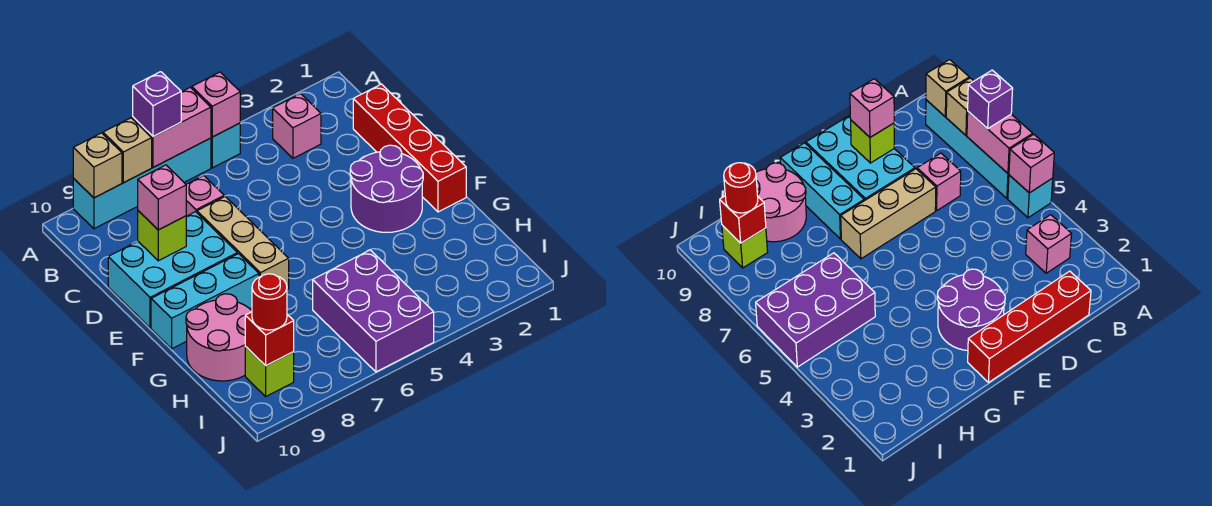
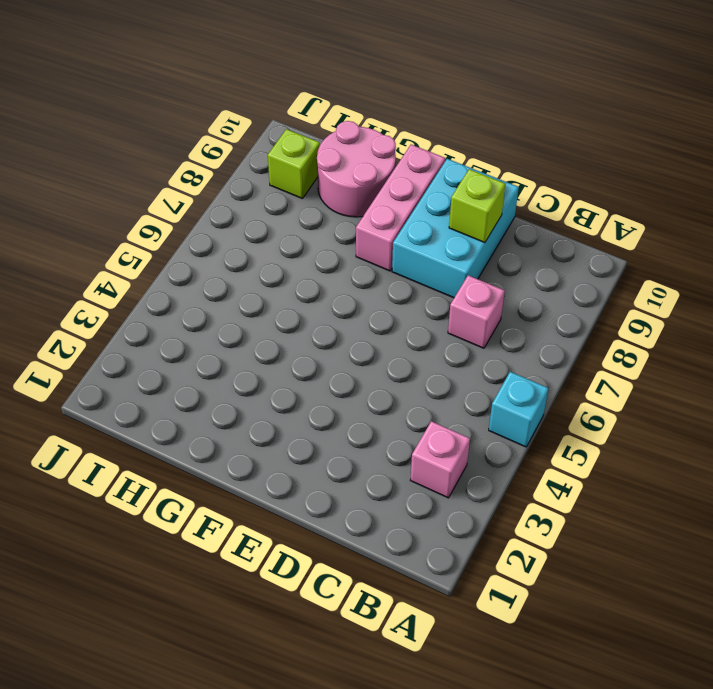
pink 1x3 brick [356,145,445,271] -> cyan 1x3 brick [151,254,259,349]
none -> cyan 1x4 brick [73,138,211,229]
none -> red 1x4 brick [353,84,466,212]
none -> tan 1x3 brick [197,197,289,289]

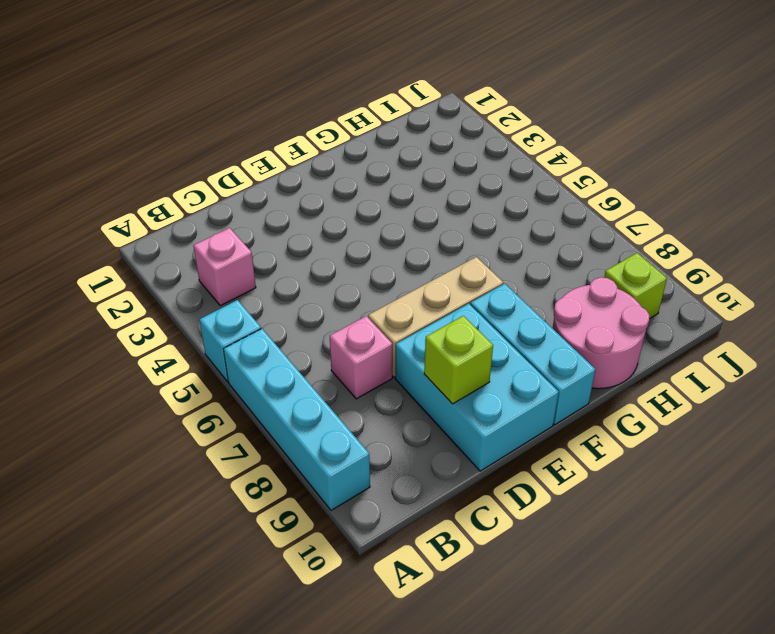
none -> red 1x4 brick [353,84,466,212]
none -> purple 2x2 round brick [350,145,423,232]
none -> purple 2x3 brick [313,250,434,372]

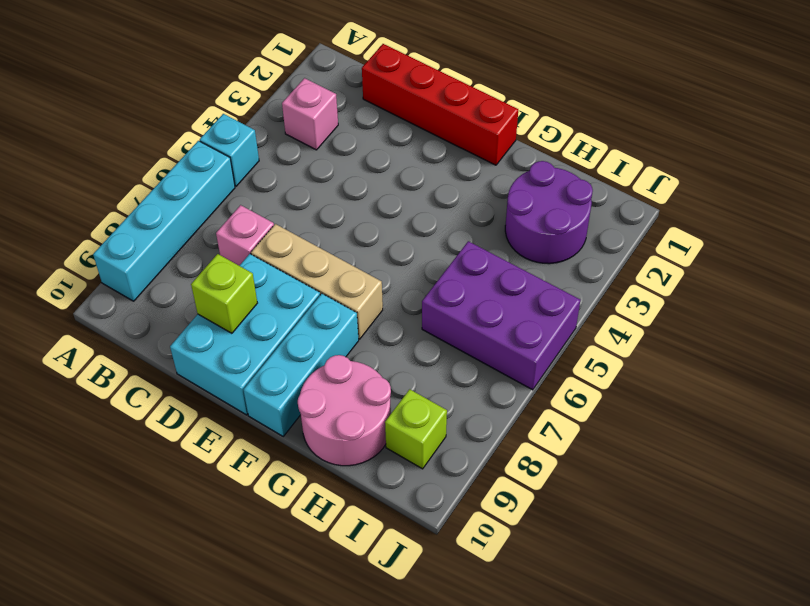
purple 2x2 round brick [505,161,593,264] -> purple 2x2 round brick moved to [350,145,423,232]
none -> pink 1x1 brick [192,72,240,137]
none -> pink 1x2 brick [133,87,211,167]
none -> tan 1x1 brick [103,118,152,183]

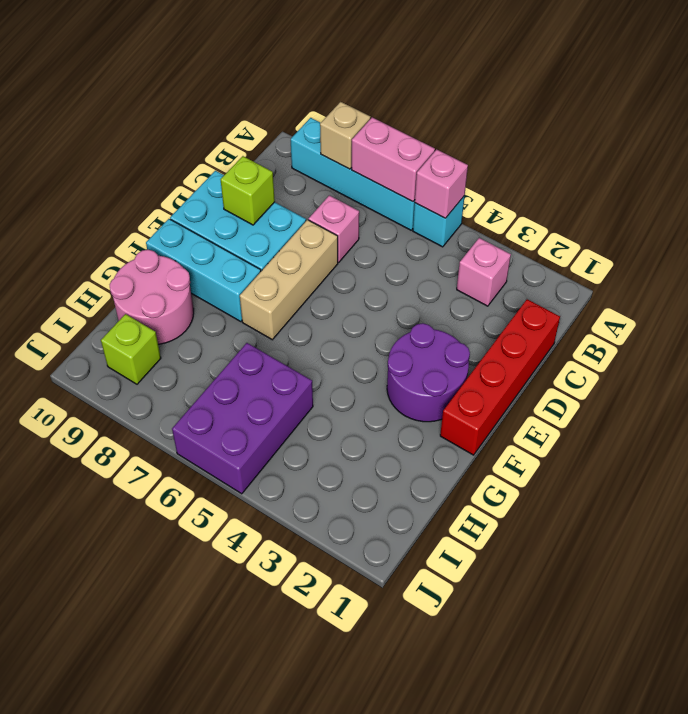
none -> tan 1x1 brick [73,133,122,198]
none -> red 1x1 brick [245,312,294,366]
none -> purple 1x1 brick [133,72,181,136]

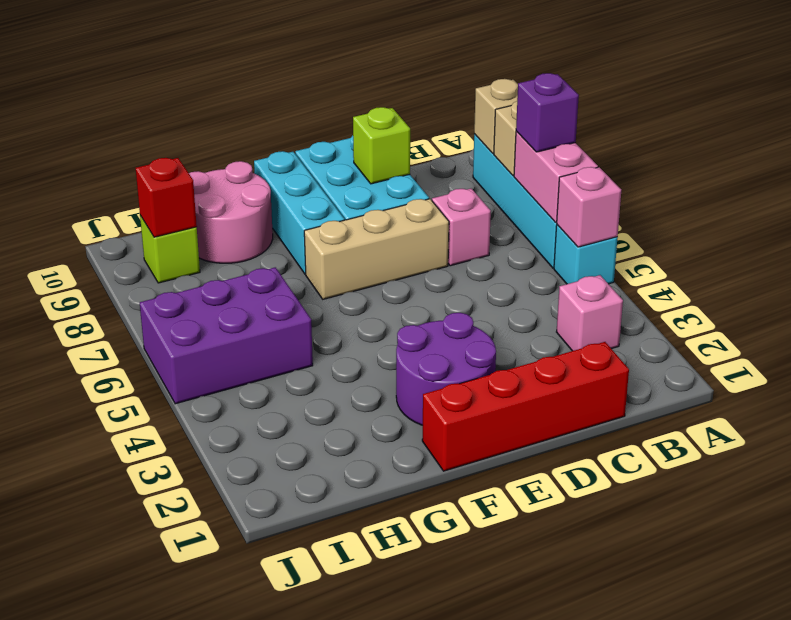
none -> pink 1x1 brick [138,165,186,230]
none -> red 1x1 round brick [252,274,287,330]

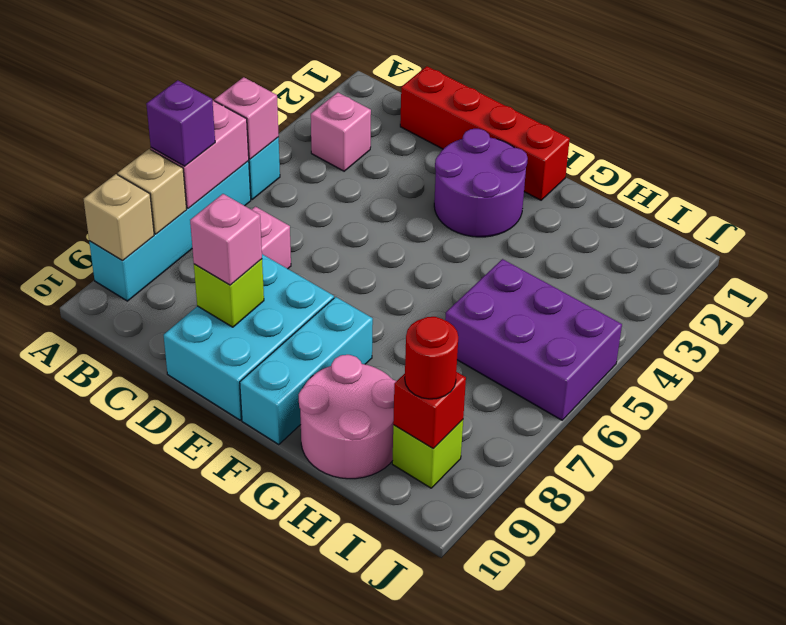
none -> tan 1x3 brick [197,197,289,289]

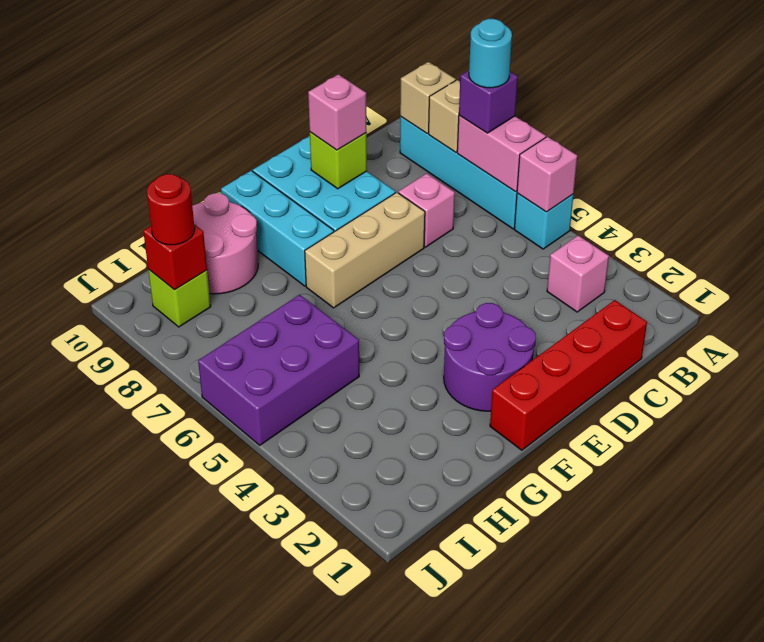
cyan 1x1 round brick [469,19,512,88] -> none

